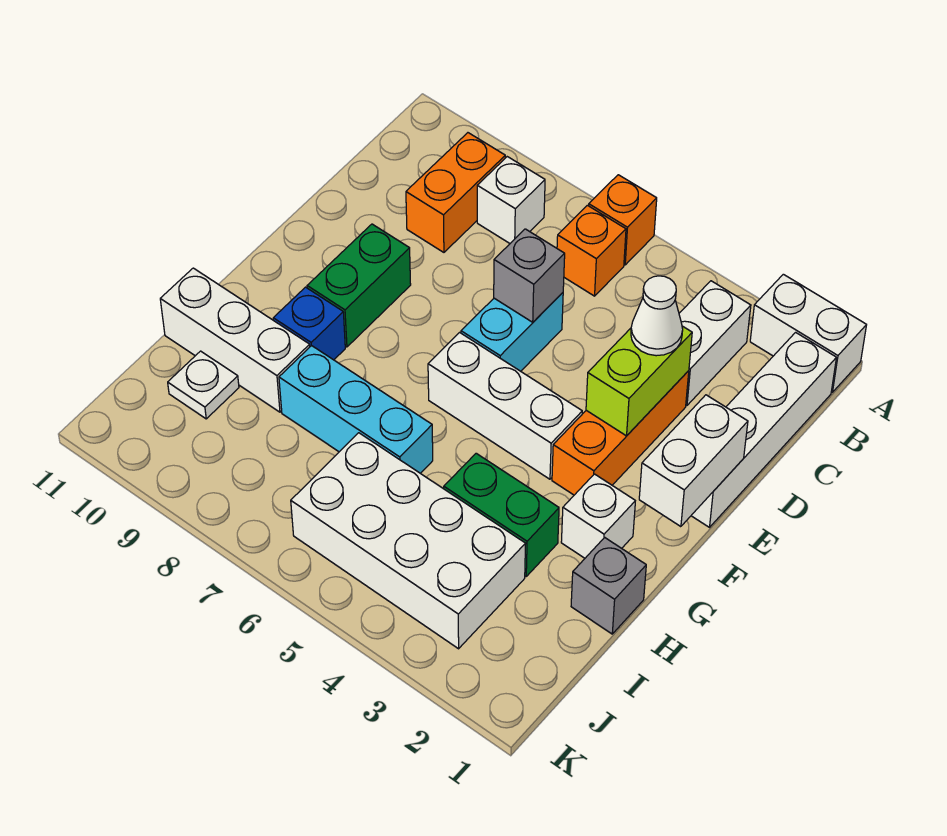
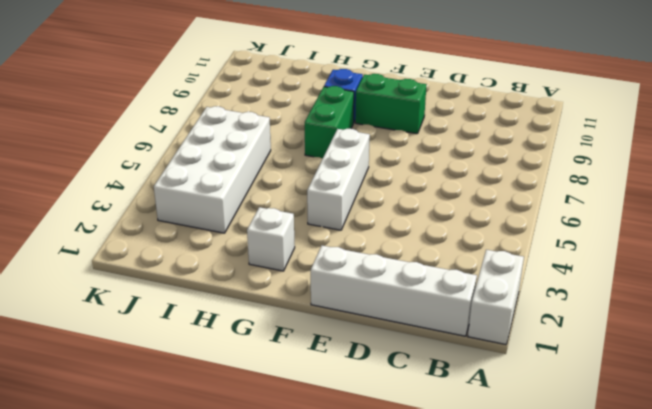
green 1x2 brick [305,86,354,158] -> green 1x2 brick moved to [444,453,559,576]
none -> orange 1x1 brick [589,175,657,265]
none -> white 1x2 brick [679,281,751,405]
none -> orange 1x1 brick [557,205,626,296]

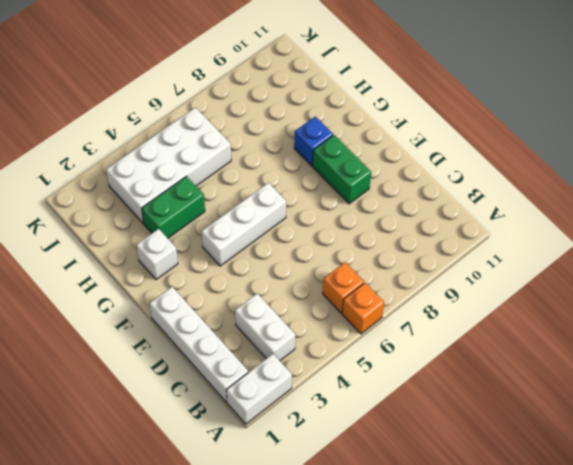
none -> white 1x1 brick [477,157,545,243]
none -> orange 1x2 brick [406,133,505,252]
none -> orange 1x3 brick [552,371,689,495]

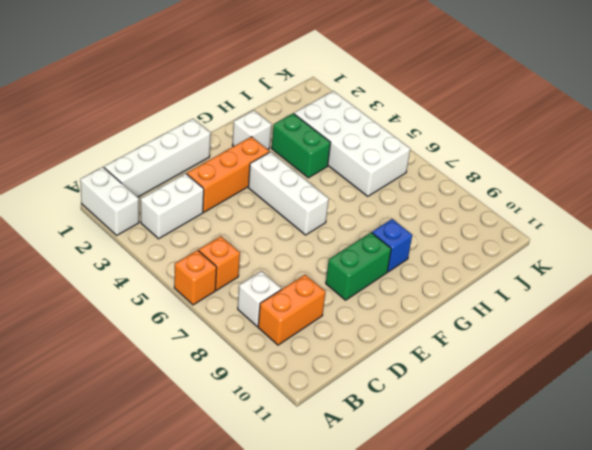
none -> cyan 1x2 brick [461,293,563,371]
none -> grey 1x1 brick [571,538,646,634]
none -> cyan 1x3 brick [279,346,433,473]

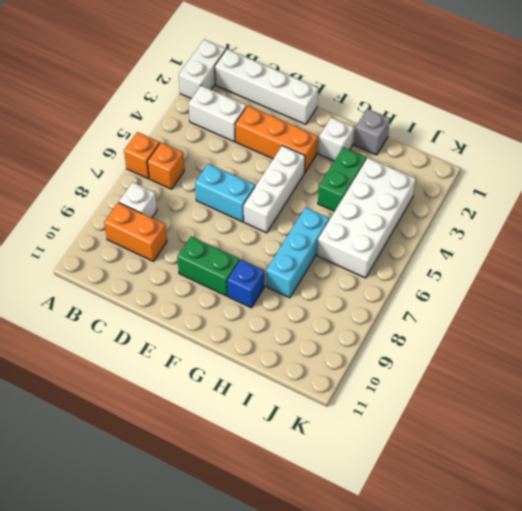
none -> white 1x3 brick [160,268,310,412]
none -> white 1x1 plate [168,351,239,419]
none -> lime 1x2 brick [586,326,692,436]

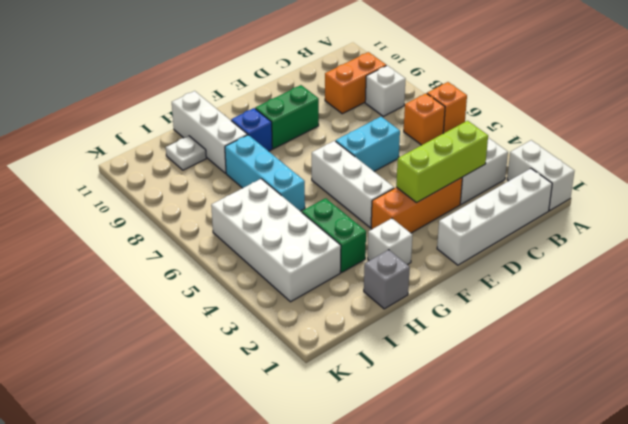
lime 1x3 brick [396,121,488,203] -> lime 1x2 brick [586,326,692,436]
none -> grey 1x1 brick [494,229,565,322]
none -> white 1x2 brick [639,395,748,527]
none -> white 1x1 cone [631,276,683,356]

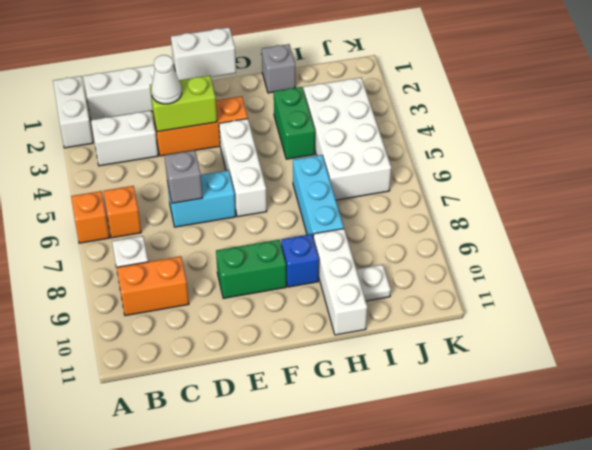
none -> white 1x1 brick [561,474,635,558]

